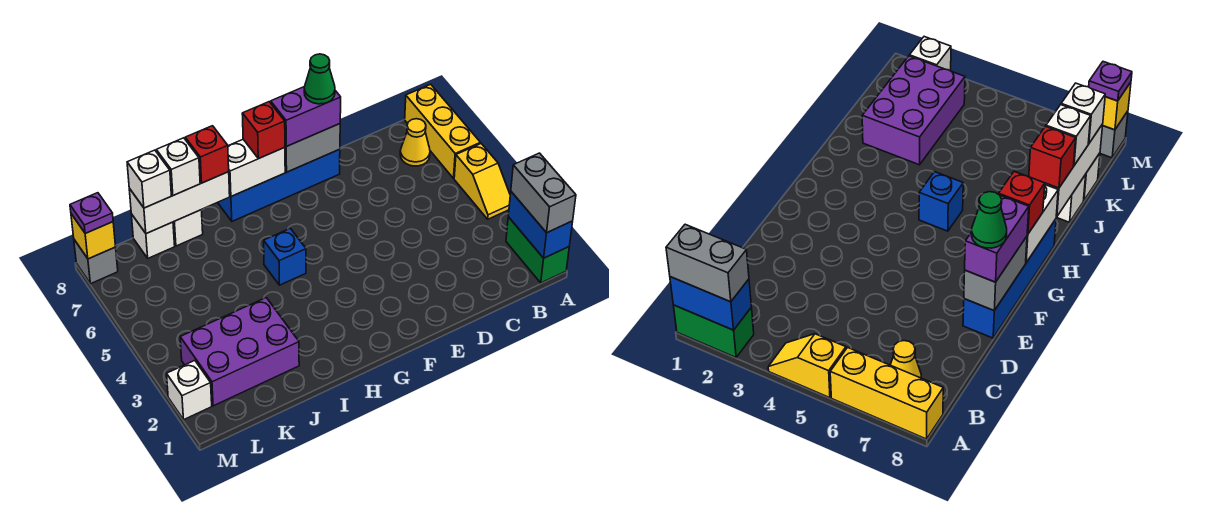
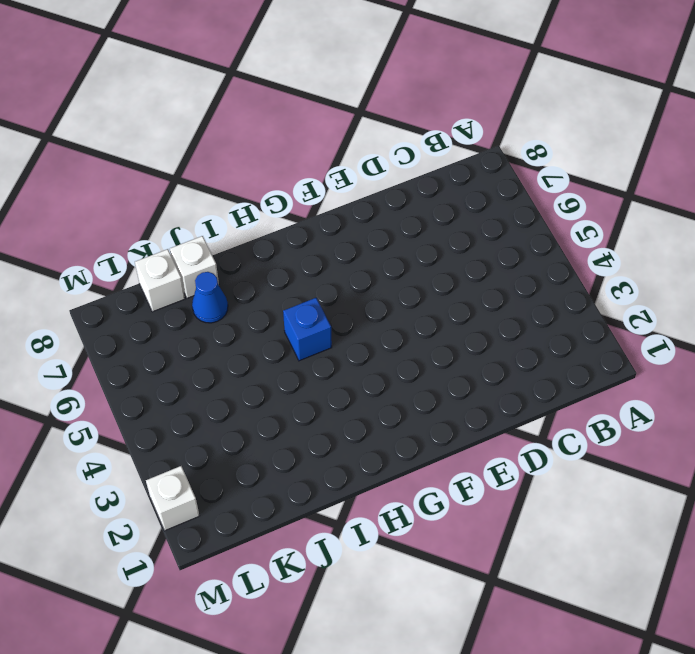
blue 1x1 cone [192,272,228,323] -> none
none -> green 1x2 brick [506,217,569,283]
none -> yellow 1x2 slope [454,144,510,219]
none -> yellow 1x3 brick [405,84,480,178]

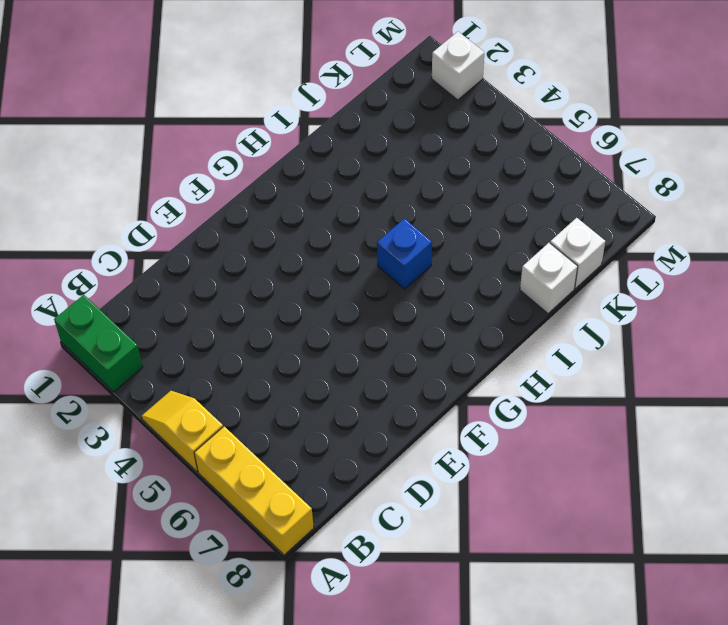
none -> yellow 1x1 cone [400,119,430,166]
none -> blue 1x4 brick [218,149,340,221]
none -> purple 2x3 brick [180,298,299,406]

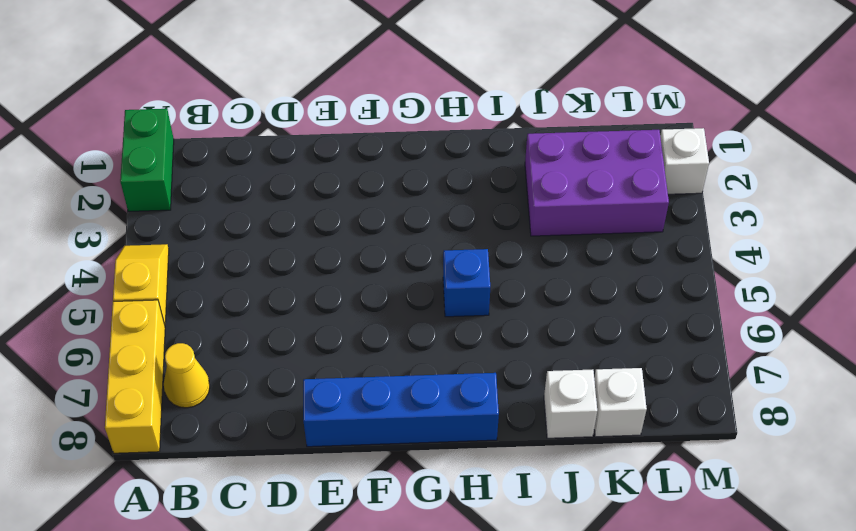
none -> grey 1x1 brick [74,240,118,284]
none -> blue 1x2 brick [508,192,573,258]
none -> grey 1x2 brick [285,124,340,172]

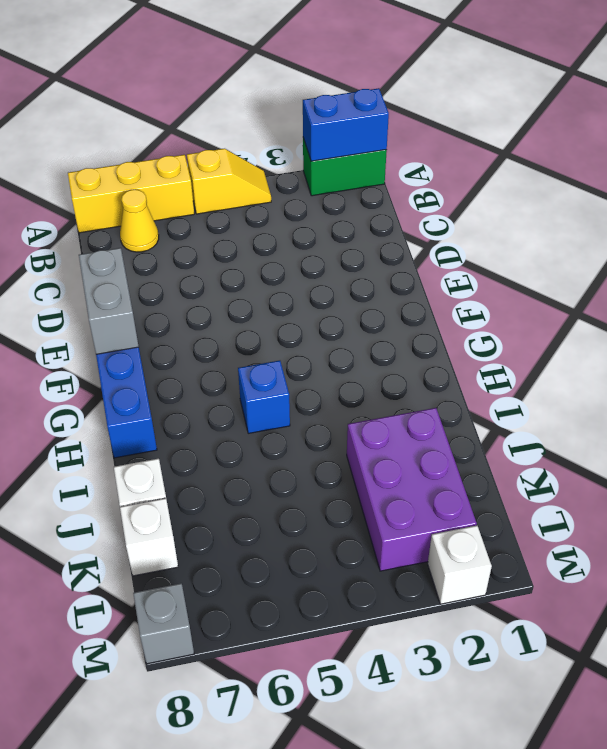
none -> white 1x2 brick [228,139,285,196]
none -> white 1x3 brick [129,172,230,234]
none -> yellow 1x1 brick [71,214,116,259]

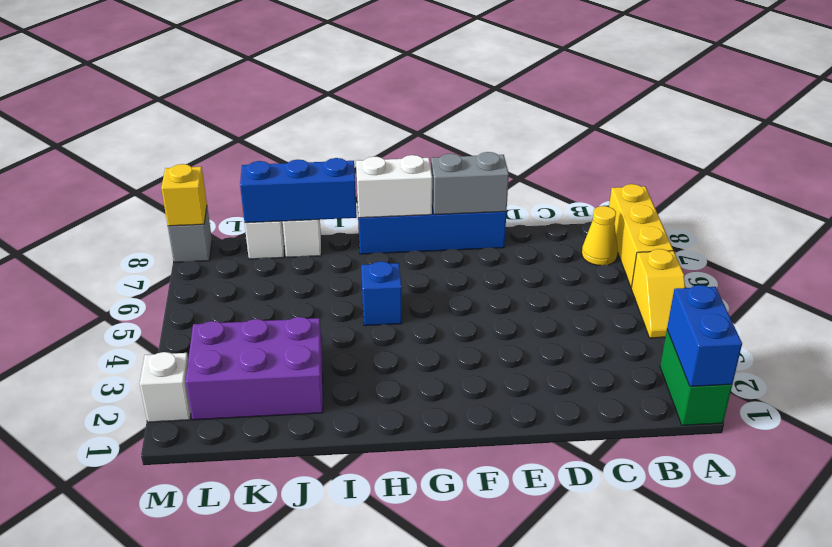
blue 1x3 brick [240,158,357,223] -> white 1x3 brick [129,172,230,234]
none -> grey 1x2 brick [511,153,576,233]
none -> purple 1x2 brick [271,87,341,146]
none -> red 1x1 brick [242,102,285,158]

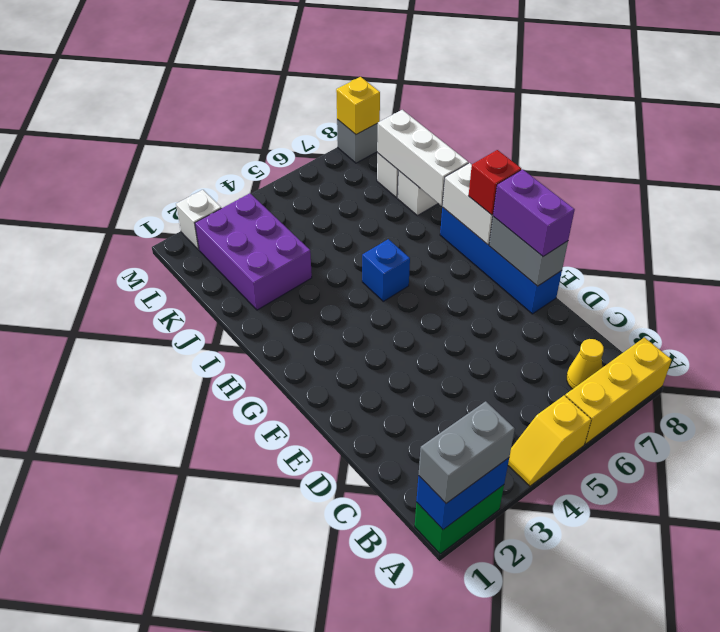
none -> red 1x1 brick [185,126,229,183]
none -> white 1x1 brick [156,138,200,195]
none -> white 1x1 brick [127,150,171,208]

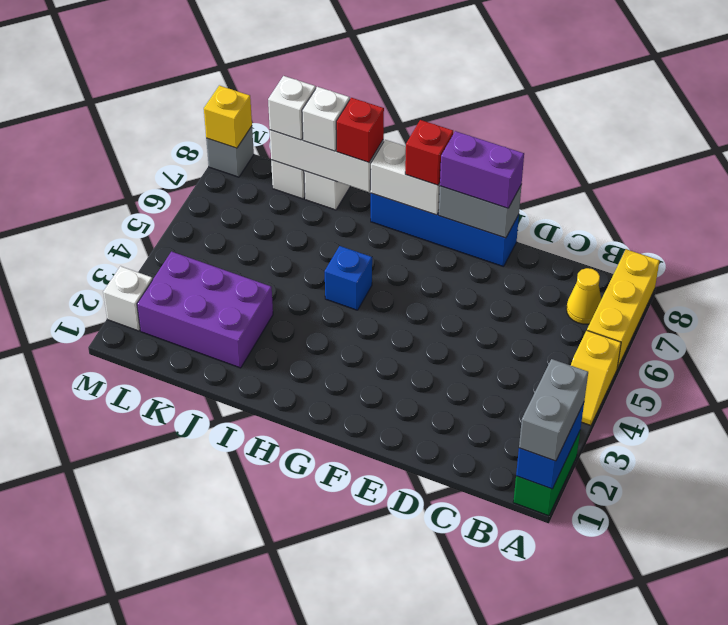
none -> purple 1x1 plate [70,193,113,233]
none -> green 1x1 cone [304,54,335,104]

